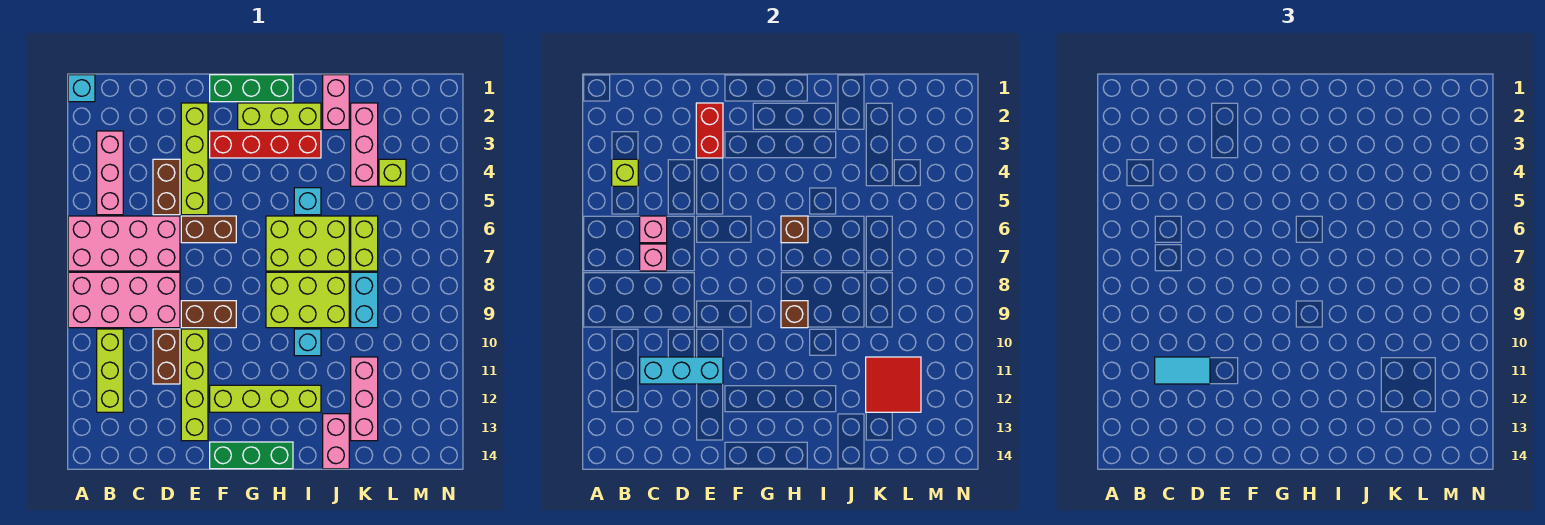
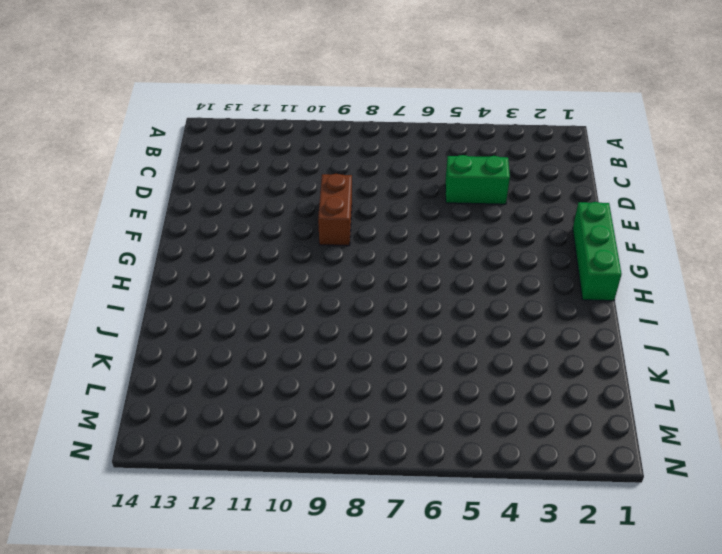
green 1x2 brick [445,155,510,204] -> brown 1x2 brick [153,159,180,215]
none -> cyan 1x1 brick [68,75,95,102]
none -> pink 2x4 brick [68,216,180,271]
none -> pink 2x4 brick [68,272,180,328]
none -> pink 1x3 brick [97,131,123,215]

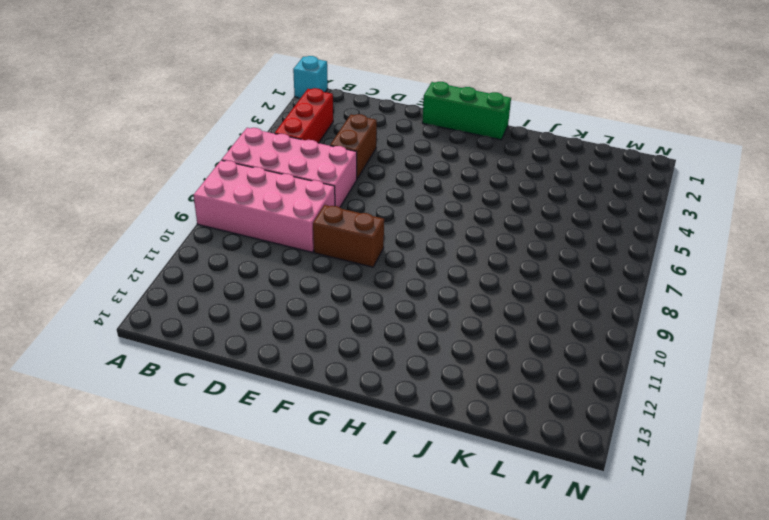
red 1x3 brick [275,88,333,143] -> pink 1x3 brick [97,131,123,215]
none -> lime 1x3 brick [97,329,123,412]
none -> brown 1x2 brick [153,329,180,384]
none -> lime 1x4 brick [181,103,208,215]
none -> brown 1x2 brick [181,216,236,243]

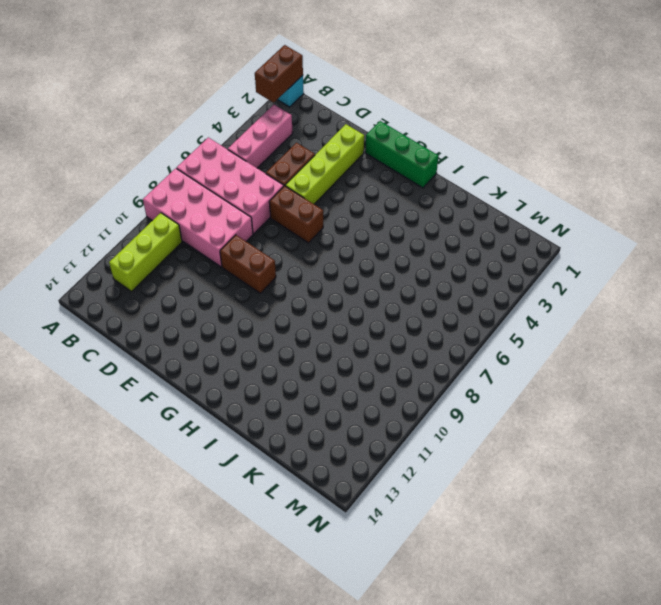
brown 1x2 brick [255,45,303,103] -> brown 1x2 brick moved to [153,329,180,384]
none -> lime 1x4 brick [181,329,208,441]
none -> red 1x4 brick [210,131,321,158]
none -> lime 1x4 brick [210,385,321,412]
none -> green 1x3 brick [210,442,293,469]

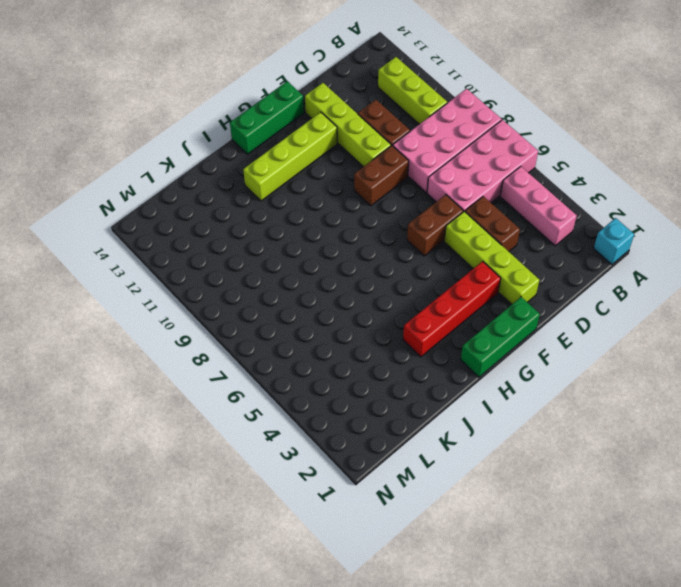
none -> lime 1x3 brick [238,103,321,130]
none -> lime 2x3 brick [266,216,349,271]
none -> lime 2x3 brick [266,272,349,328]
none -> cyan 1x1 brick [294,188,321,215]

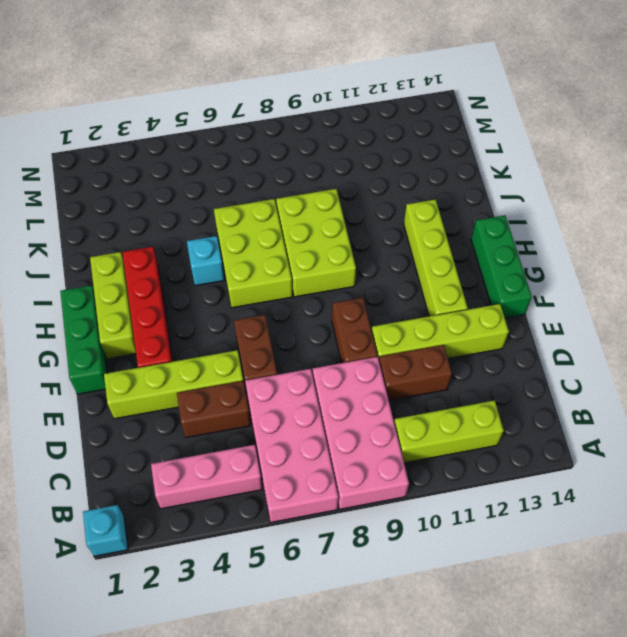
none -> cyan 1x1 brick [294,329,321,356]
none -> pink 1x2 brick [323,75,349,130]
none -> pink 1x2 brick [323,414,349,469]
none -> pink 1x3 brick [351,103,378,186]

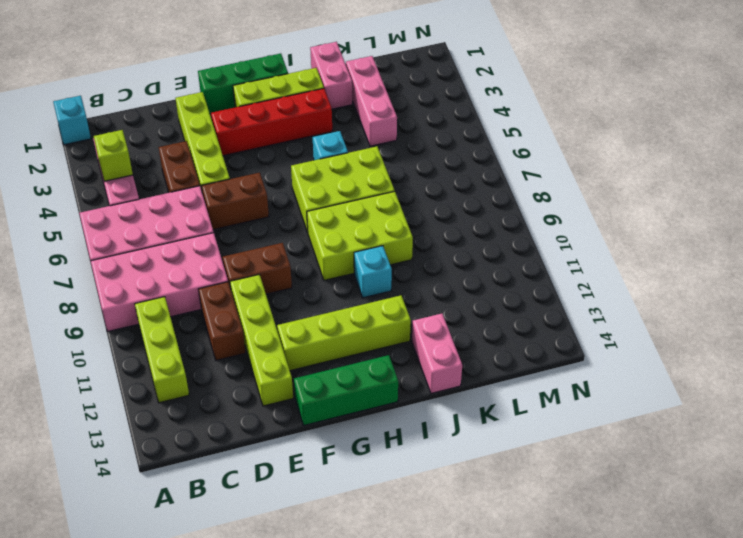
none -> lime 1x2 brick [351,216,378,271]
none -> cyan 1x2 brick [351,272,378,328]
none -> pink 1x3 brick [351,357,378,441]
none -> lime 1x1 brick [379,159,406,186]

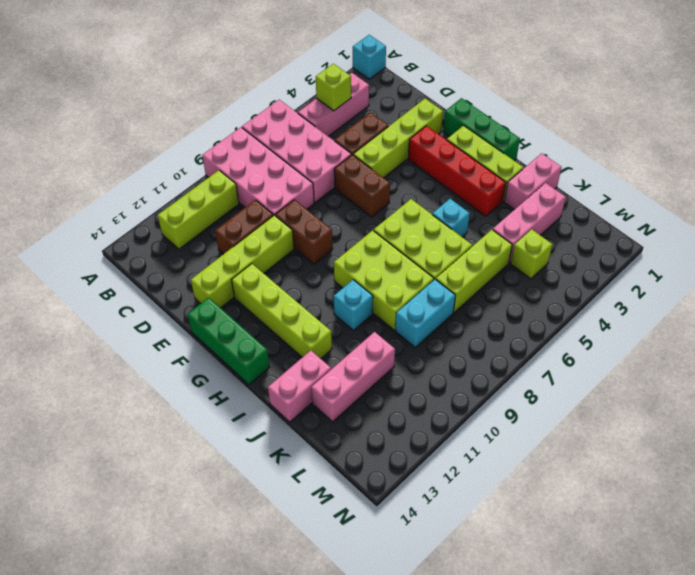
lime 1x3 brick [436,230,512,313] -> lime 1x2 brick [351,216,378,271]
none -> pink 1x1 brick [640,216,667,243]
none -> pink 1x1 brick [640,244,667,271]
none -> cyan 1x3 brick [640,357,723,384]
none -> red 1x2 brick [696,103,723,158]

